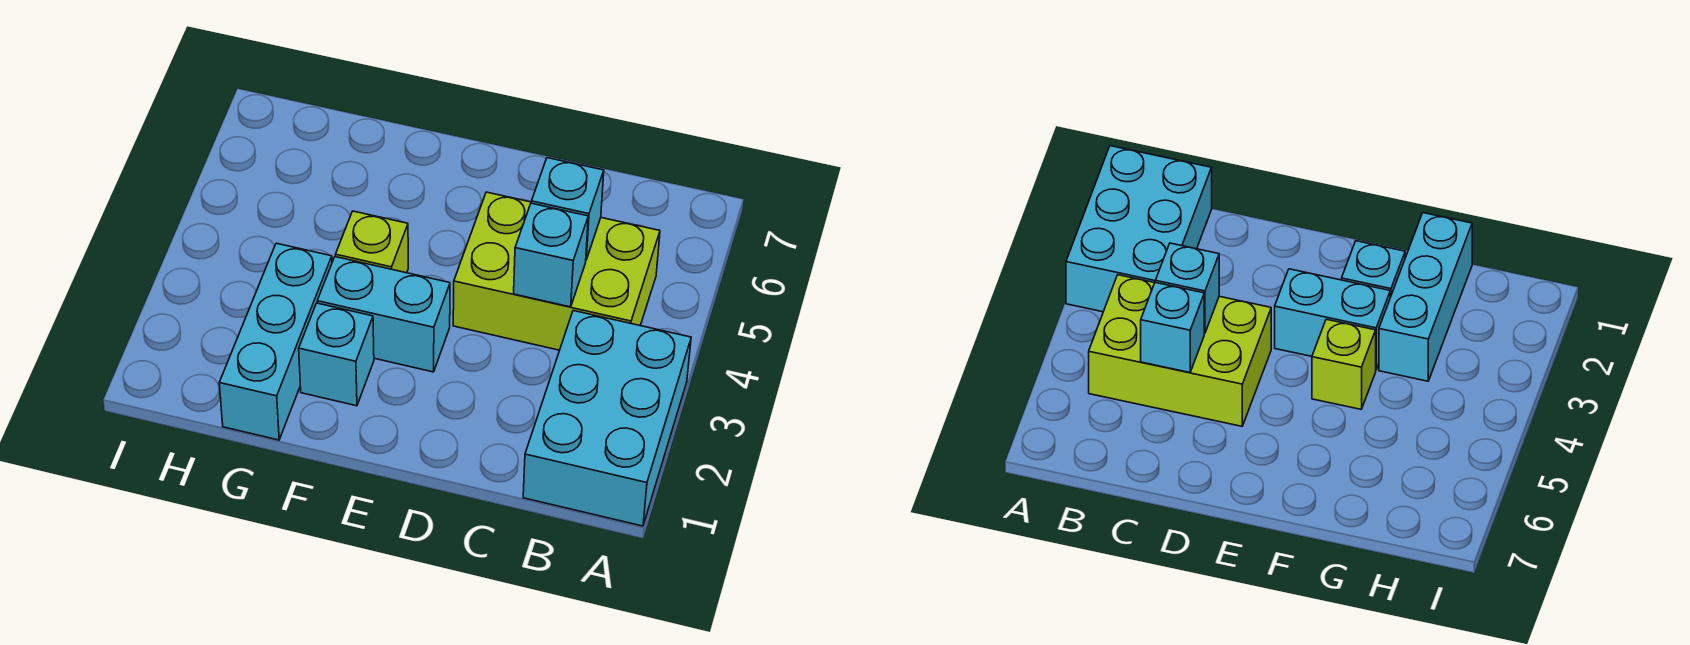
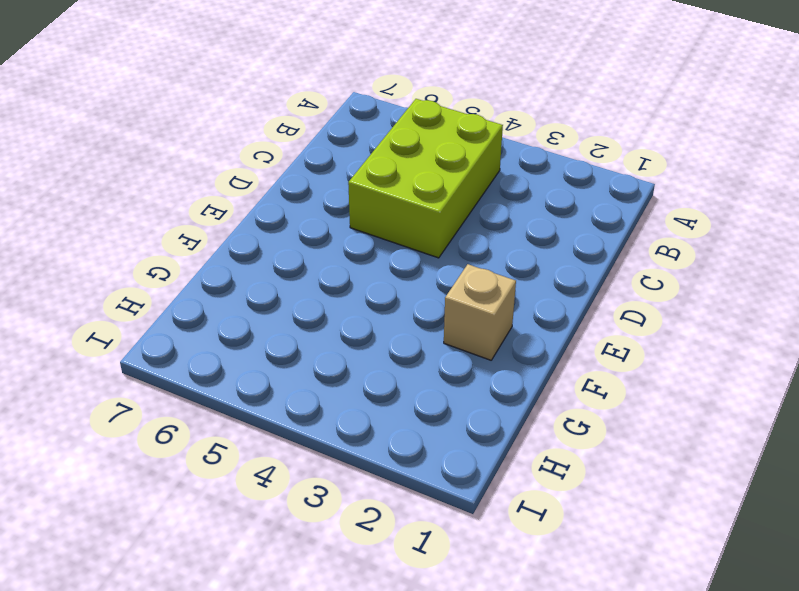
tan 1x1 brick [444,264,516,360] -> cyan 1x1 brick [299,303,374,406]
none -> cyan 2x3 brick [523,311,691,526]
none -> cyan 1x2 brick [317,257,450,372]

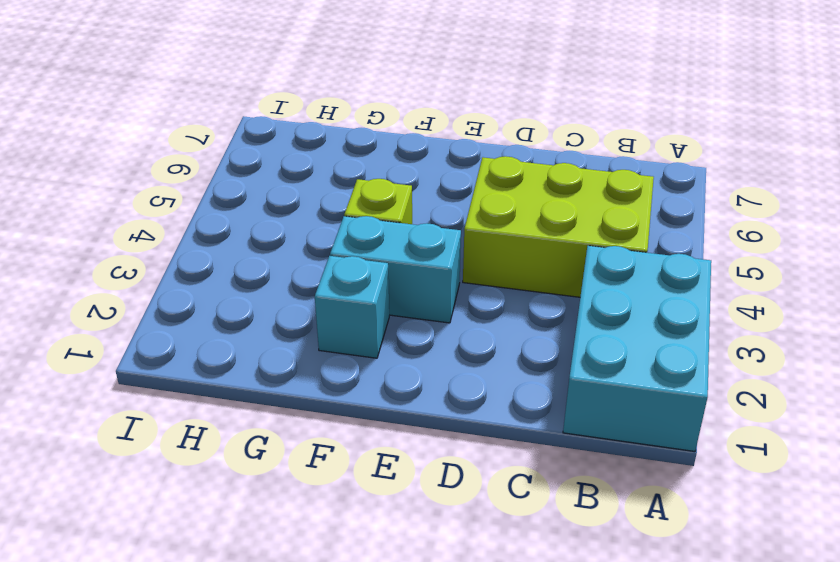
none -> cyan 1x3 brick [219,243,332,440]
none -> cyan 1x1 brick [514,203,588,307]

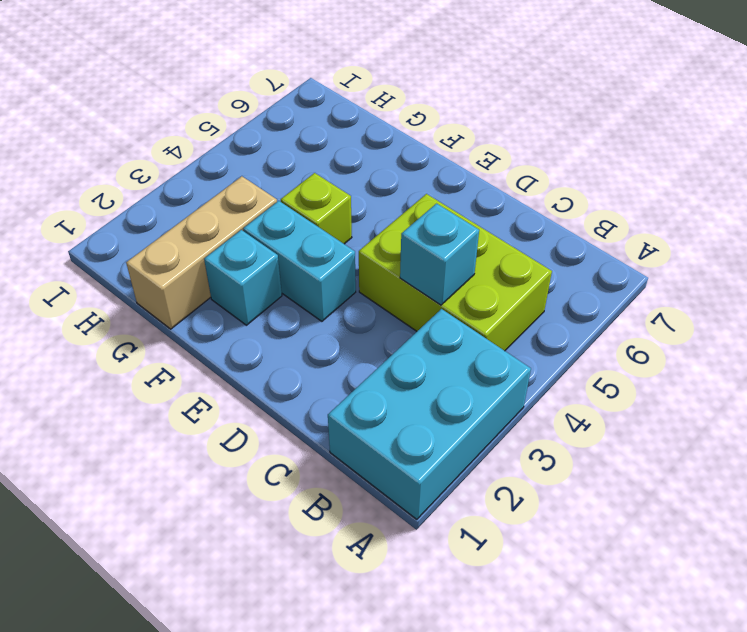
tan 1x3 brick [126,176,277,329] -> cyan 1x3 brick [219,243,332,440]
none -> cyan 1x1 brick [531,158,604,260]

